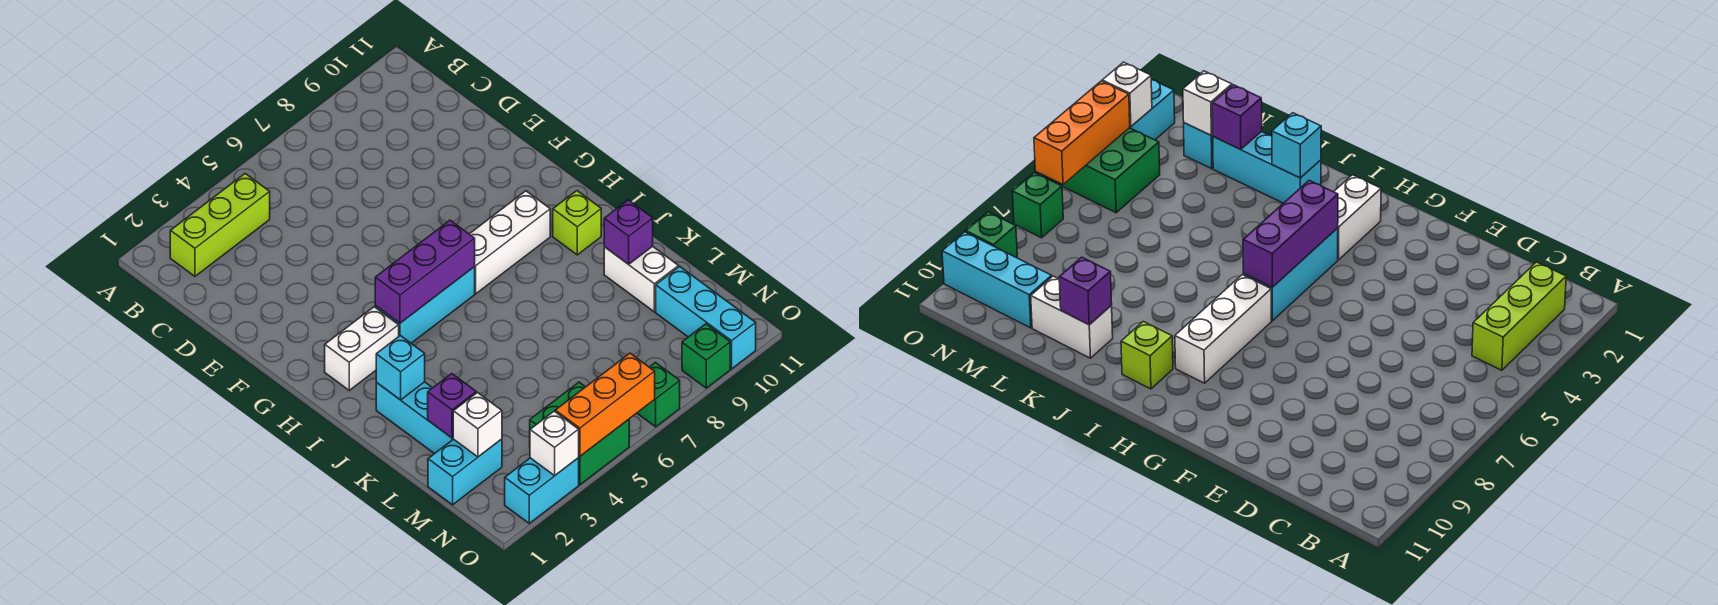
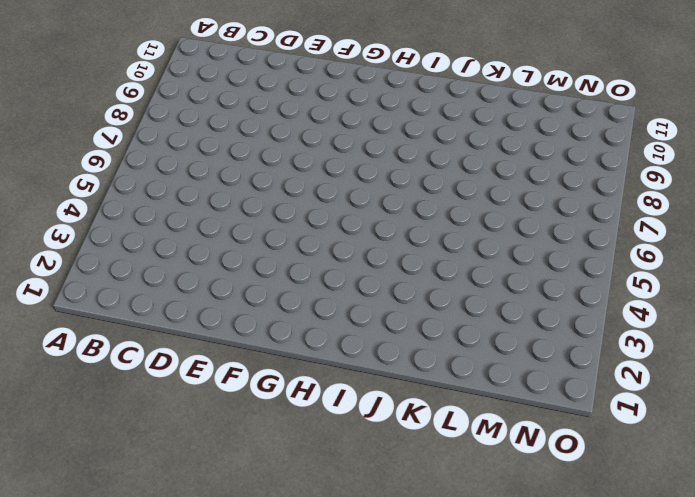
none -> lime 1x3 brick [170,174,270,276]
none -> white 1x2 brick [325,307,399,390]
none -> cyan 1x3 brick [375,267,475,343]

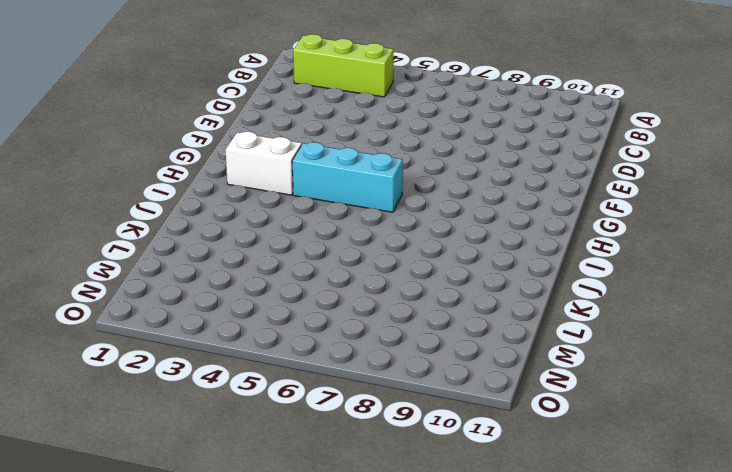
none -> white 1x3 brick [470,191,550,294]
none -> lime 1x1 brick [553,191,601,255]
none -> cyan 1x3 brick [376,382,453,454]

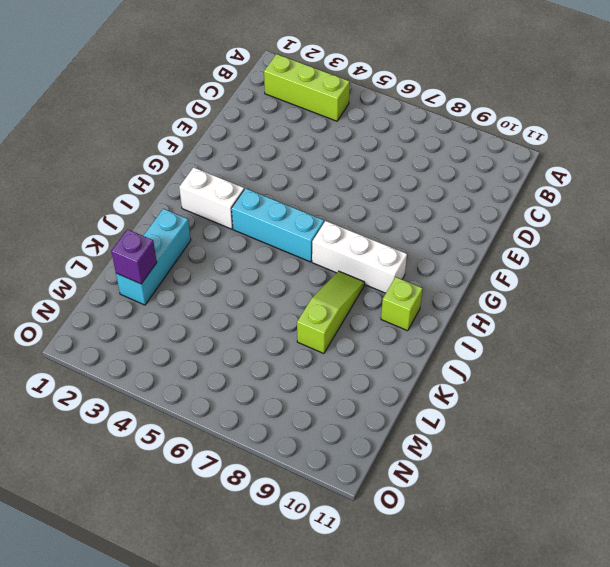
lime 1x3 slope [297,271,365,354] -> none
none -> white 1x2 brick [604,246,679,312]
none -> cyan 1x2 brick [428,439,502,505]
none -> cyan 1x3 brick [656,267,756,369]

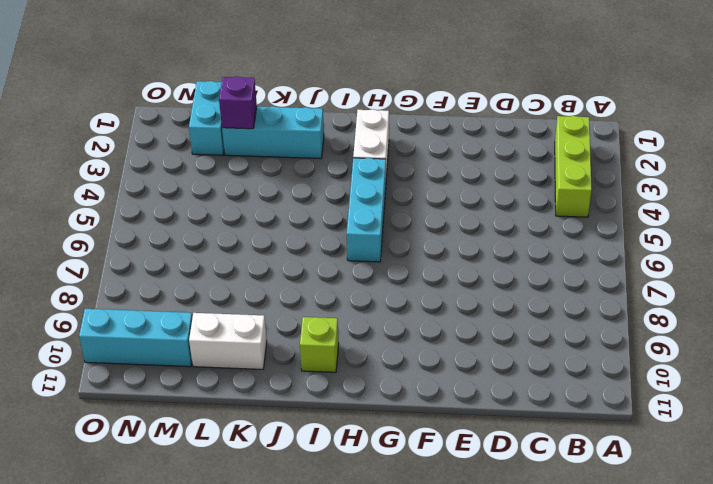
none -> white 1x3 brick [470,191,550,294]
none -> green 2x2 brick [530,382,629,485]
none -> cyan 1x2 brick [505,458,579,523]

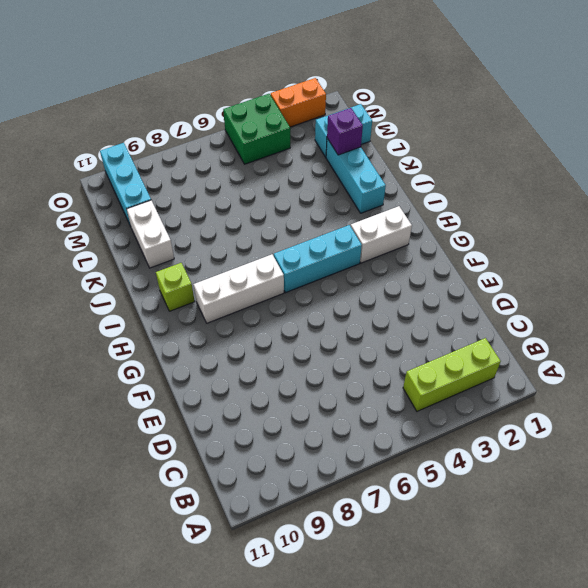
orange 1x2 brick [271,78,326,127] -> cyan 1x2 brick [505,458,579,523]
none -> green 1x1 brick [637,362,680,427]
none -> green 1x1 brick [682,324,730,388]
none -> purple 1x3 brick [375,220,475,323]

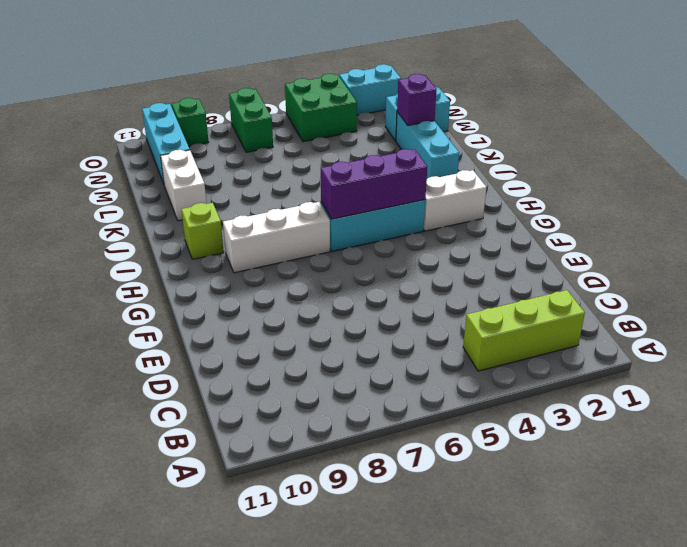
green 1x2 brick [229,88,273,152] -> green 1x1 brick [637,362,680,427]
none -> cyan 1x1 brick [376,335,425,400]
none -> purple 1x1 brick [604,200,653,264]
none -> white 1x1 brick [453,393,502,457]

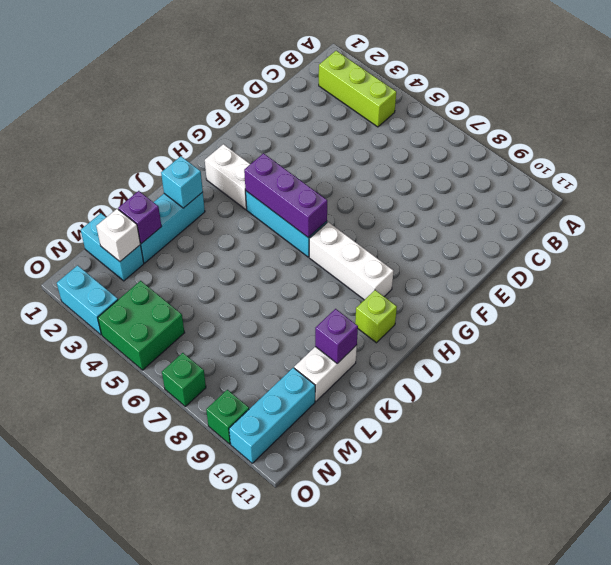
none -> white 1x1 brick [530,411,579,475]
none -> orange 1x3 brick [555,353,655,456]

